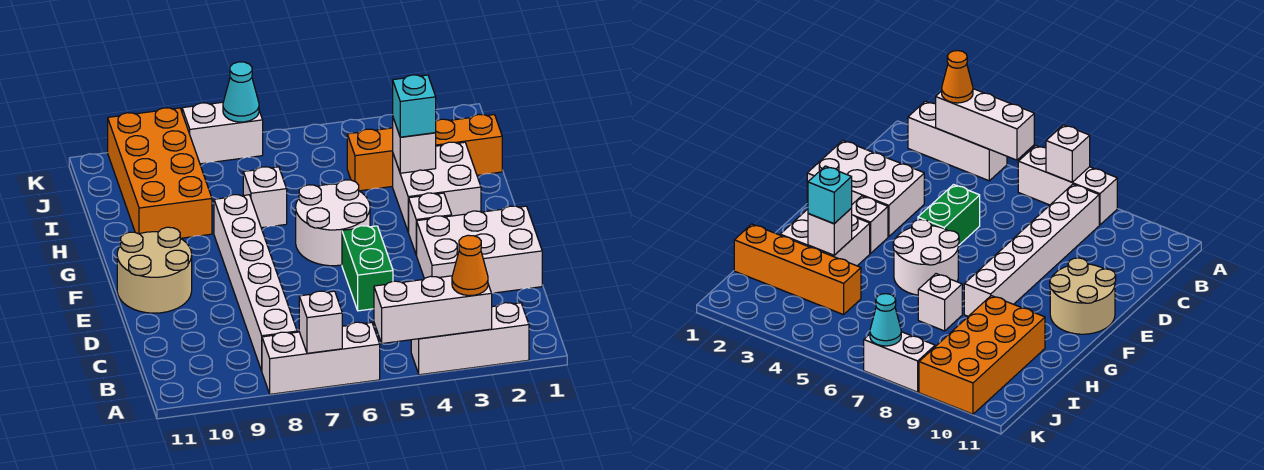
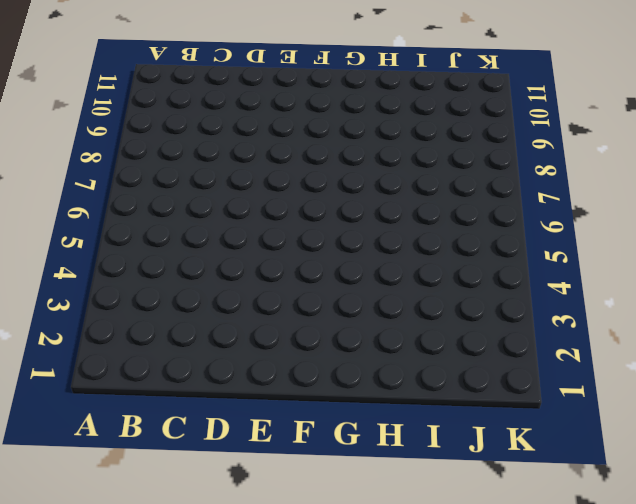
none -> white 1x3 brick [411,303,529,375]
none -> white 1x3 brick [262,322,380,394]
none -> white 1x6 brick [214,195,297,371]

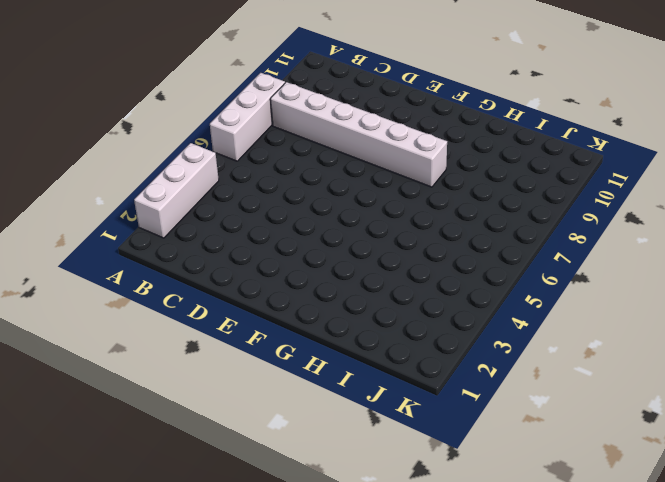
none -> white 2x3 brick [417,206,542,293]
none -> green 1x2 brick [342,226,393,311]
none -> tan 2x2 round brick [117,227,192,313]

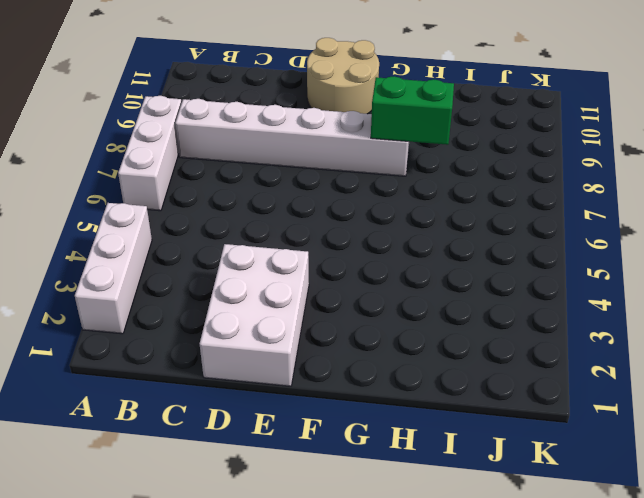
green 1x2 brick [371,76,454,145] -> green 1x2 brick moved to [342,226,393,311]
none -> white 1x1 brick [409,193,452,255]
none -> white 2x2 round brick [296,180,370,266]
none -> white 2x2 brick [393,142,481,232]

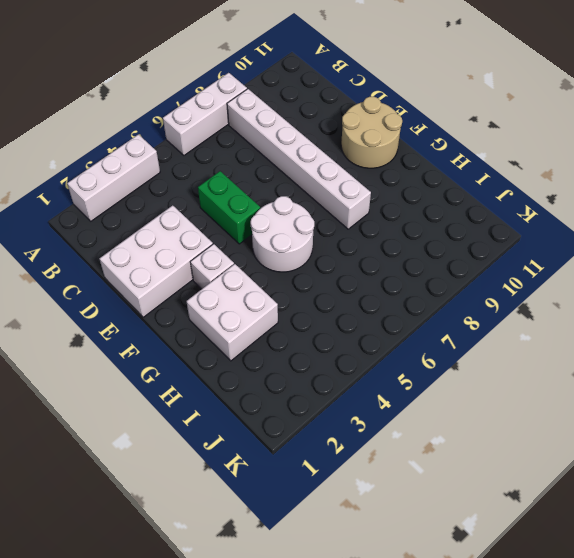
none -> white 1x1 brick [243,167,287,228]
none -> orange 2x4 brick [108,108,212,238]
none -> orange 1x4 brick [347,114,502,191]

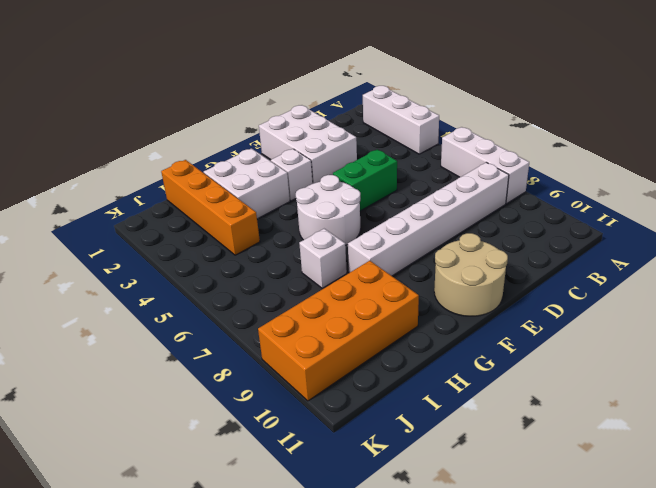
none -> white 1x2 brick [182,102,263,164]
none -> white 1x3 brick [374,276,492,344]
none -> white 1x1 brick [299,291,342,353]

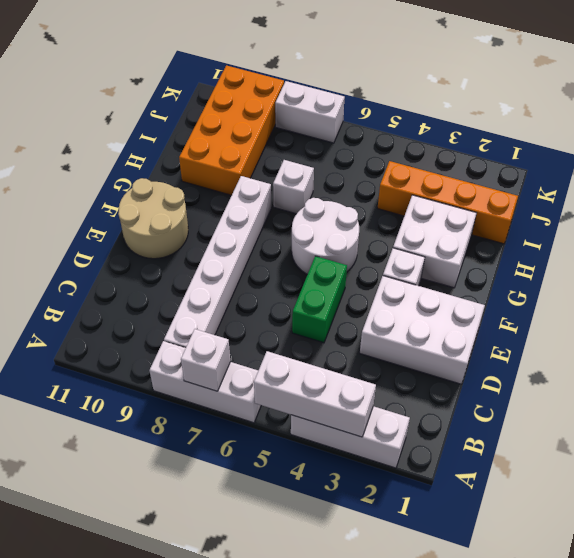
none -> white 1x1 brick [393,118,436,173]
none -> cyan 1x1 cone [223,62,259,122]
none -> orange 1x1 cone [452,235,488,296]

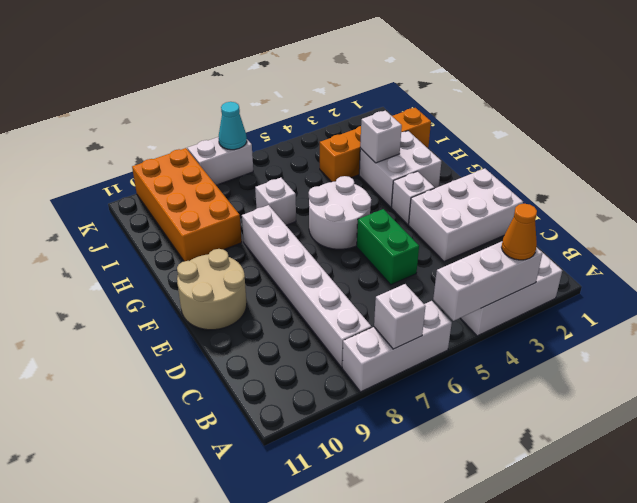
none -> cyan 1x1 brick [393,75,436,137]

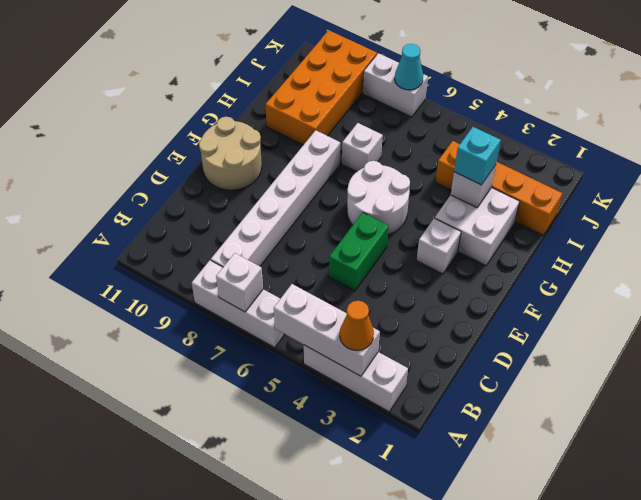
none -> white 2x3 brick [417,206,542,293]

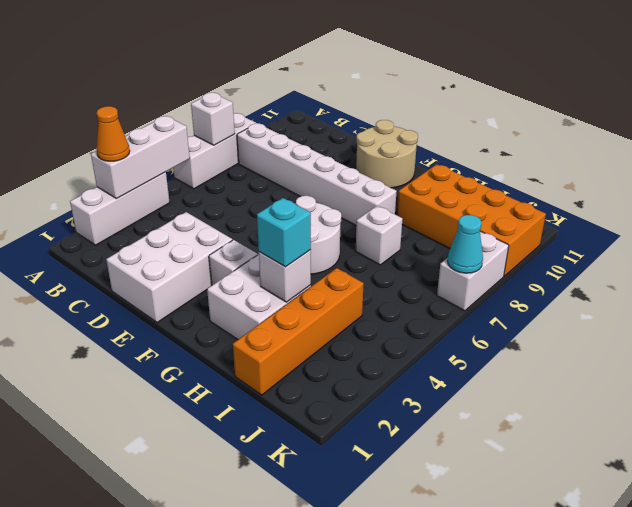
none -> green 1x2 brick [342,226,393,311]

